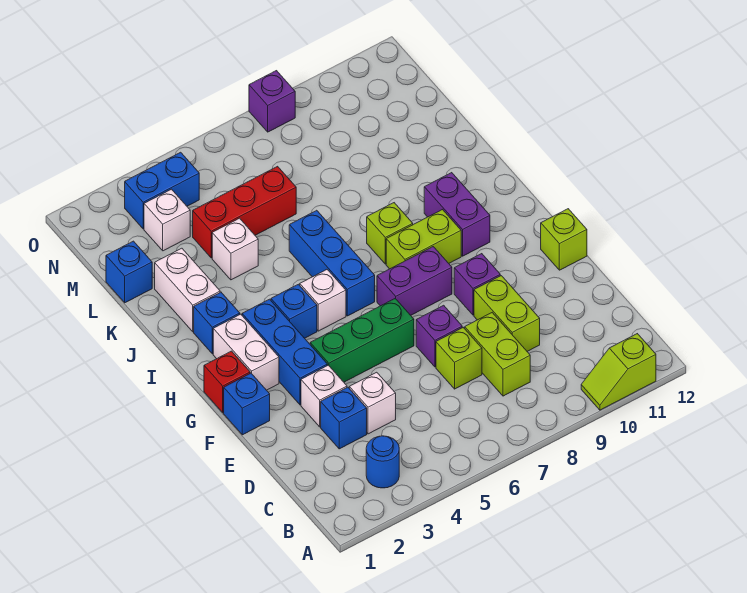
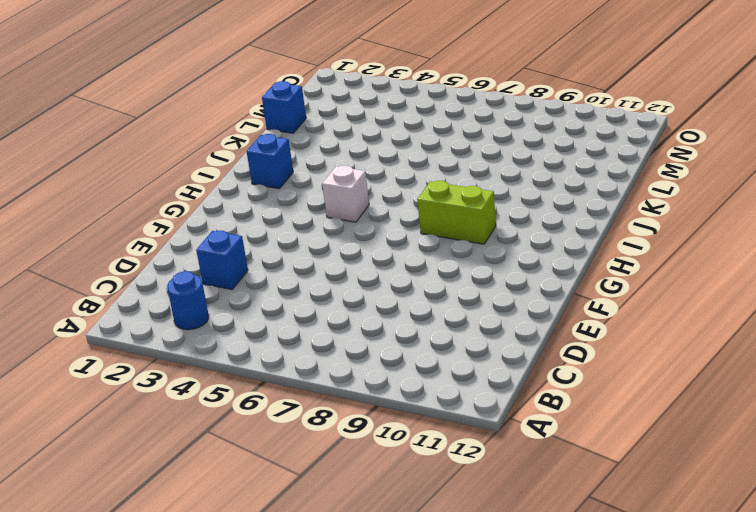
none -> lime 1x2 slope [581,334,656,410]
none -> lime 1x2 brick [465,313,530,396]
none -> white 1x1 brick [349,372,396,434]
none -> lime 1x1 brick [436,328,482,389]

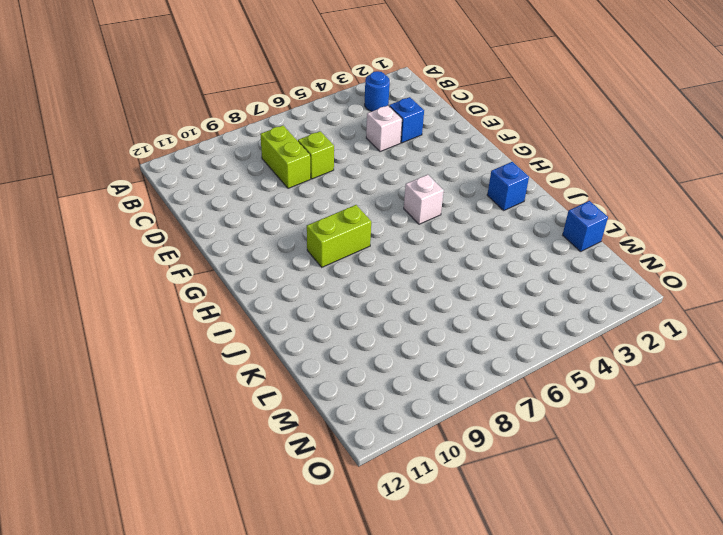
none -> lime 1x2 slope [581,334,656,410]
none -> lime 1x2 brick [474,276,540,351]
none -> white 1x1 brick [301,365,347,427]
none -> purple 1x1 brick [416,305,462,367]

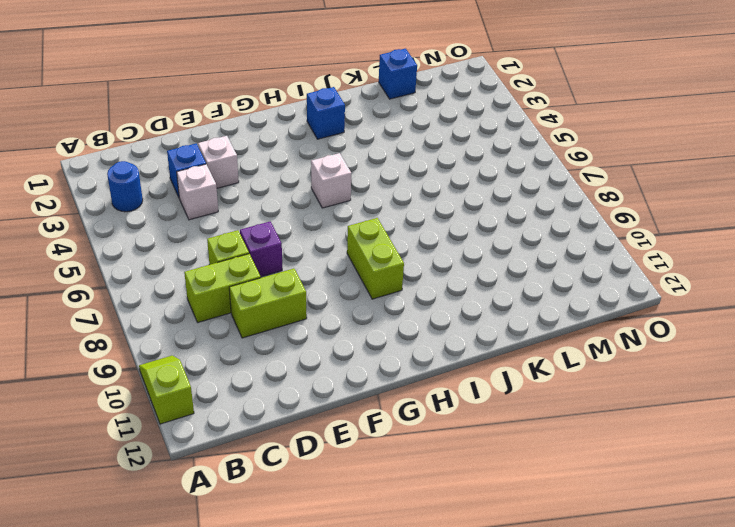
none -> blue 1x1 brick [224,373,270,435]
none -> blue 1x3 brick [242,299,327,405]
none -> green 1x3 brick [310,298,414,382]
none -> purple 1x1 brick [454,254,500,315]

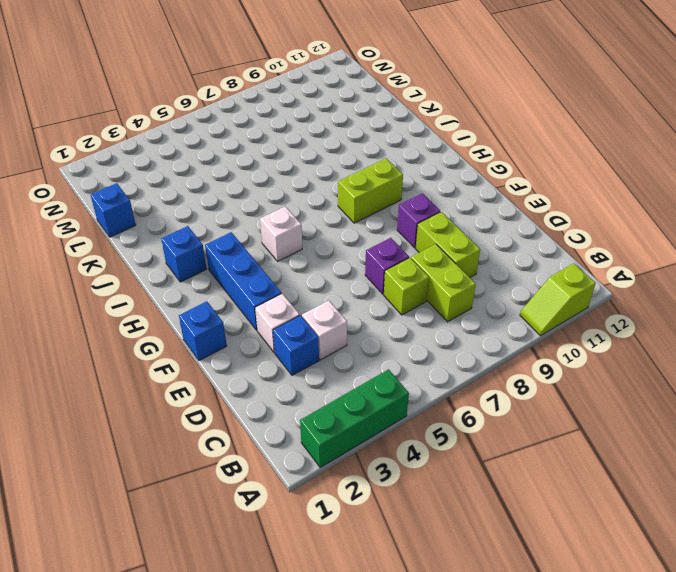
green 1x3 brick [300,369,409,468] -> green 1x3 brick moved to [310,298,414,382]
none -> blue 1x1 round brick [366,436,399,488]
none -> lime 1x1 brick [541,209,587,270]
none -> red 1x1 brick [204,351,250,413]
none -> white 1x2 brick [213,314,279,390]

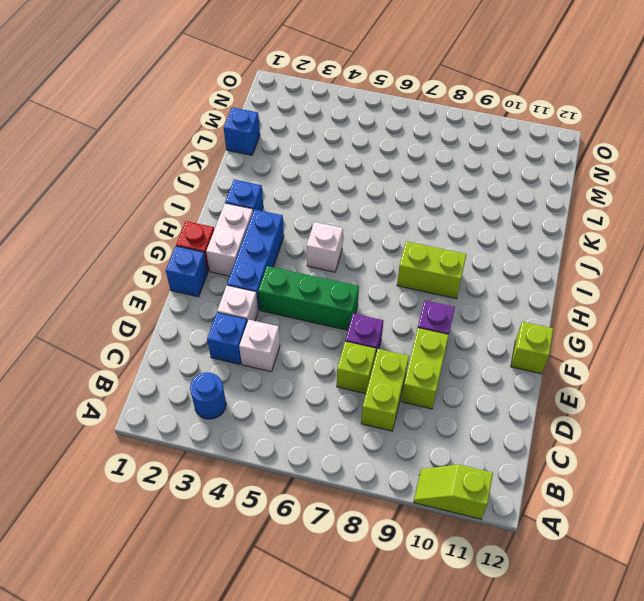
none -> purple 1x2 brick [377,247,452,315]
none -> blue 1x1 brick [271,284,317,338]
none -> blue 1x3 brick [289,210,375,316]
none -> purple 1x2 brick [424,173,490,256]

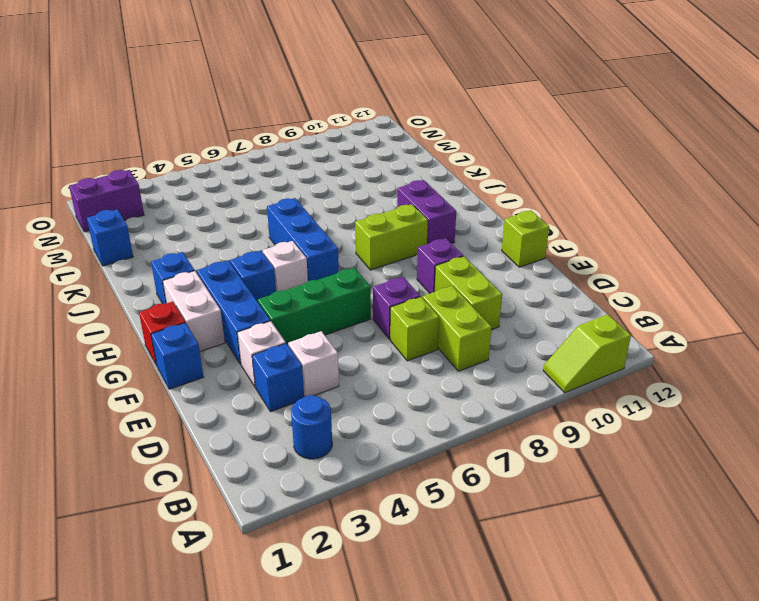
purple 1x2 brick [69,170,144,232] -> purple 1x2 brick moved to [377,247,452,315]
none -> lime 1x1 brick [367,203,413,264]
none -> white 1x2 brick [155,248,220,332]
none -> white 1x1 brick [212,218,258,280]
none -> red 1x3 brick [193,166,296,258]

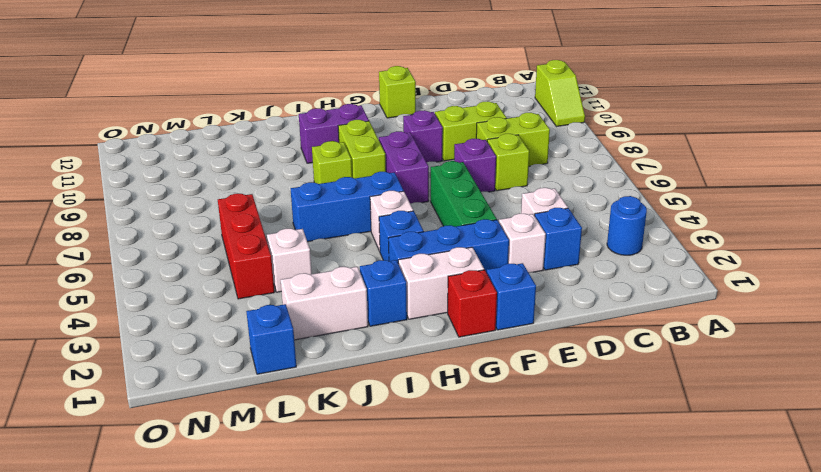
none -> white 1x1 brick [144,189,190,251]
none -> blue 1x2 brick [125,152,199,229]
none -> purple 1x1 brick [249,71,295,132]

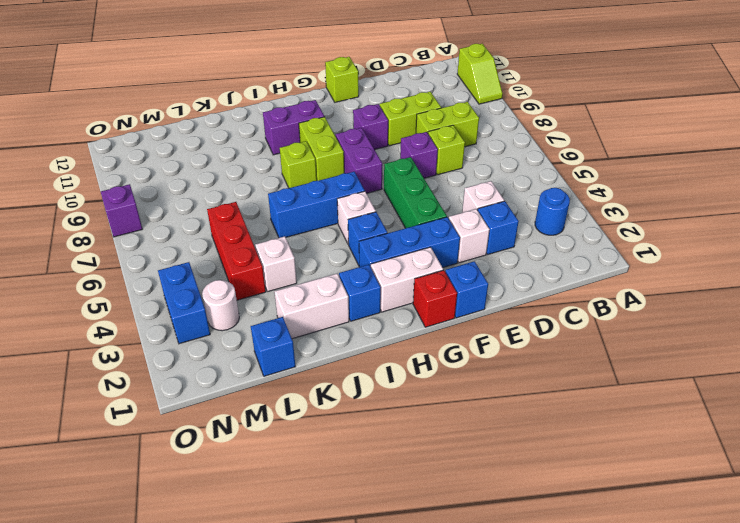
white 1x1 round brick [202,280,239,331] -> white 1x1 brick [144,189,190,251]

